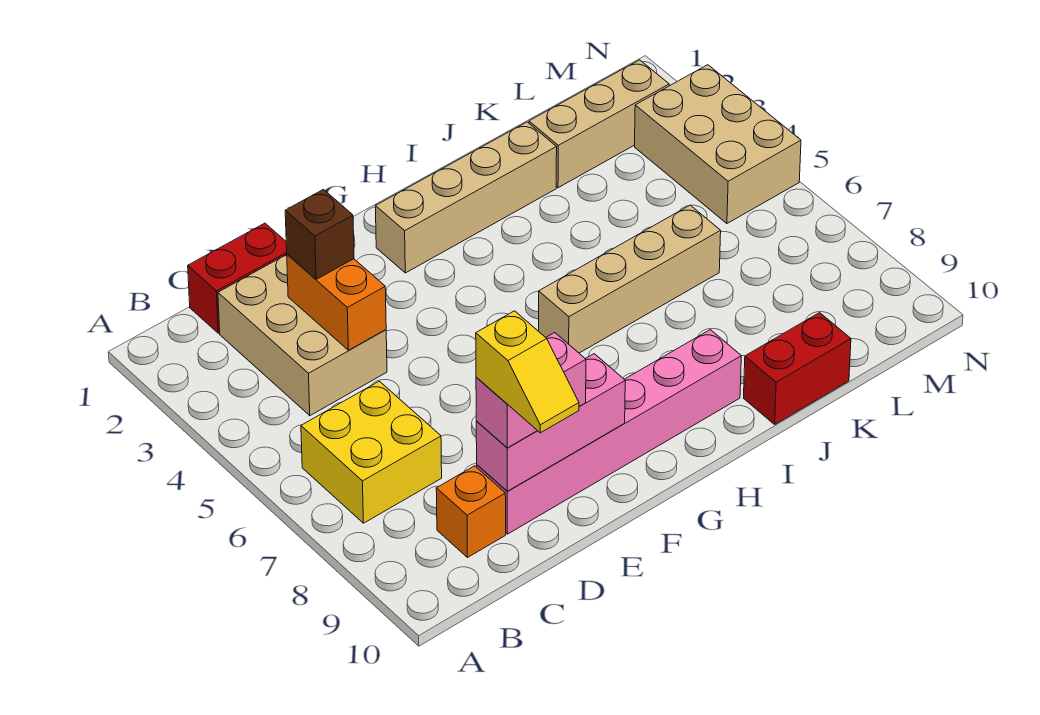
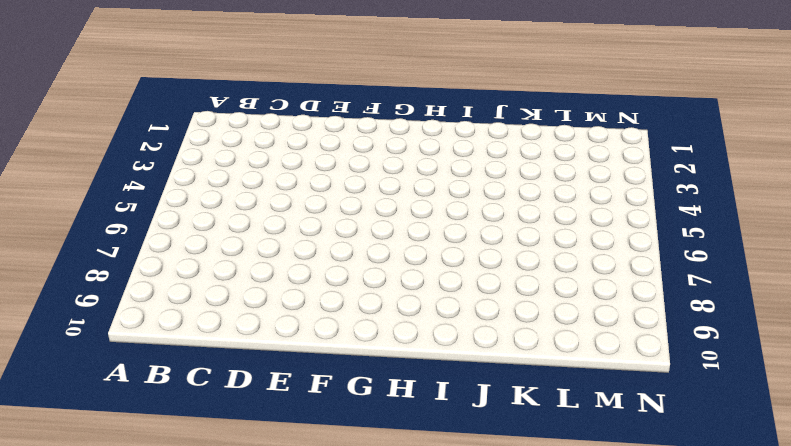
none -> yellow 2x2 brick [301,381,442,523]
none -> red 1x2 brick [188,223,287,333]
none -> tan 2x3 brick [218,255,387,416]

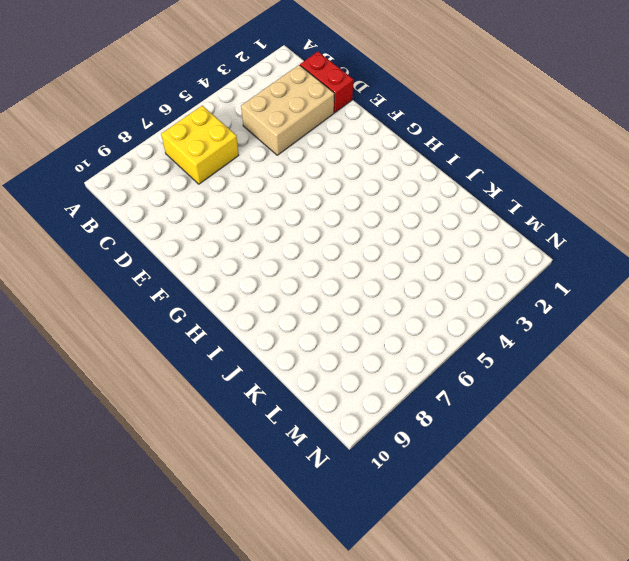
none -> orange 1x1 brick [436,466,506,558]
none -> pink 1x6 brick [477,330,741,534]
none -> tan 1x4 brick [375,122,557,273]

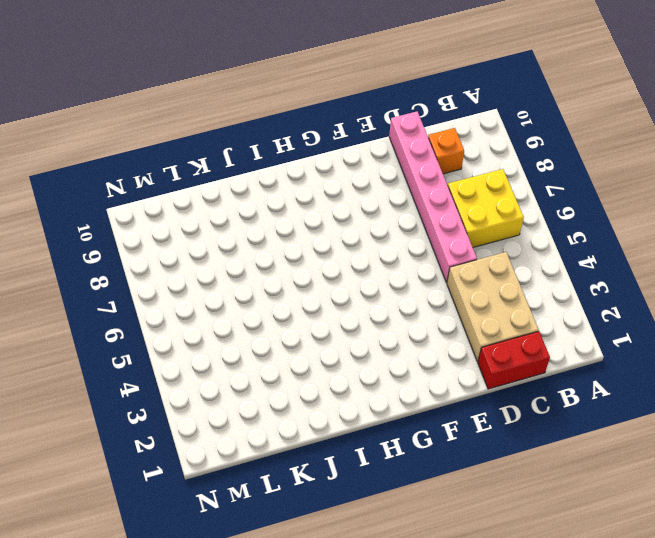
pink 1x6 brick [389,112,477,283] -> pink 1x6 brick turned to [477,330,741,534]
none -> tan 1x4 brick [375,122,557,273]
none -> tan 1x4 brick [539,205,721,353]
none -> red 1x2 brick [744,313,851,424]

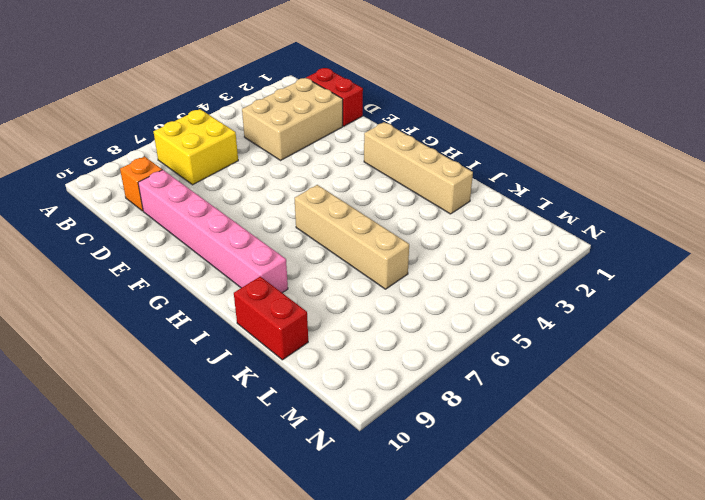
none -> tan 1x3 brick [529,60,669,188]
none -> tan 2x3 brick [635,65,801,223]
none -> orange 1x2 brick [287,254,386,350]

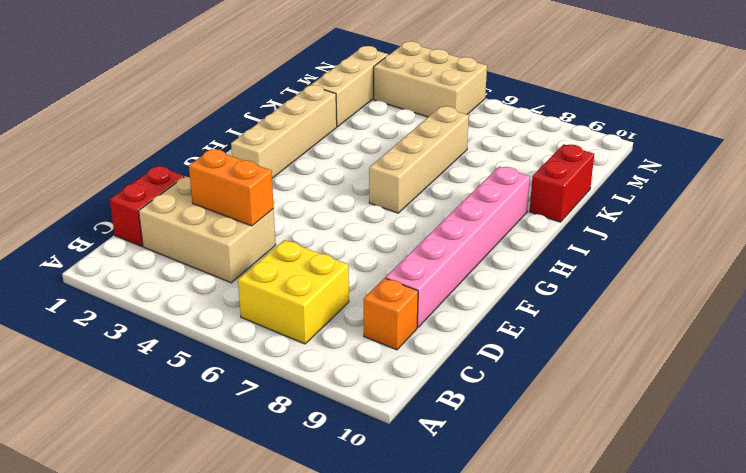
none -> pink 1x3 brick [476,354,625,491]
none -> brown 1x1 brick [285,189,354,279]
none -> pink 1x2 brick [476,333,586,448]

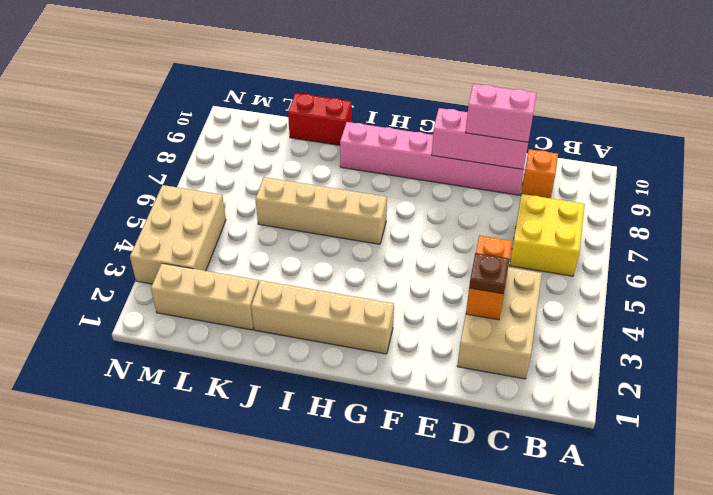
brown 1x1 plate [469,253,510,294] -> brown 1x1 brick [285,189,354,279]
none -> red 1x2 brick [188,223,287,333]
none -> yellow 1x2 slope [476,311,579,433]

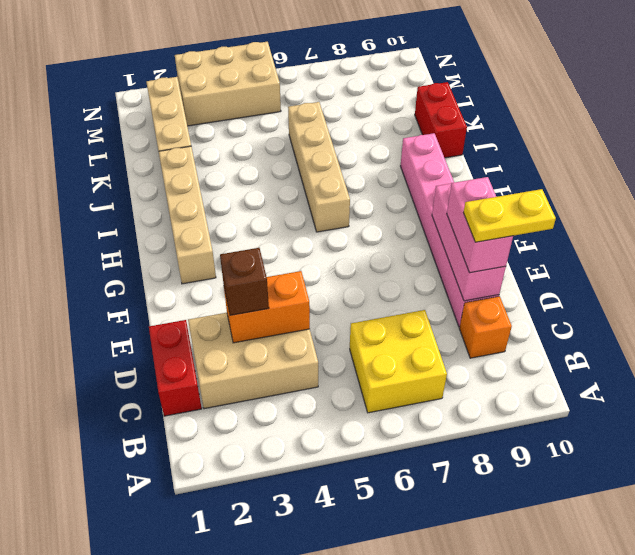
yellow 1x2 plate [463,189,556,242] -> yellow 1x2 slope [476,311,579,433]

